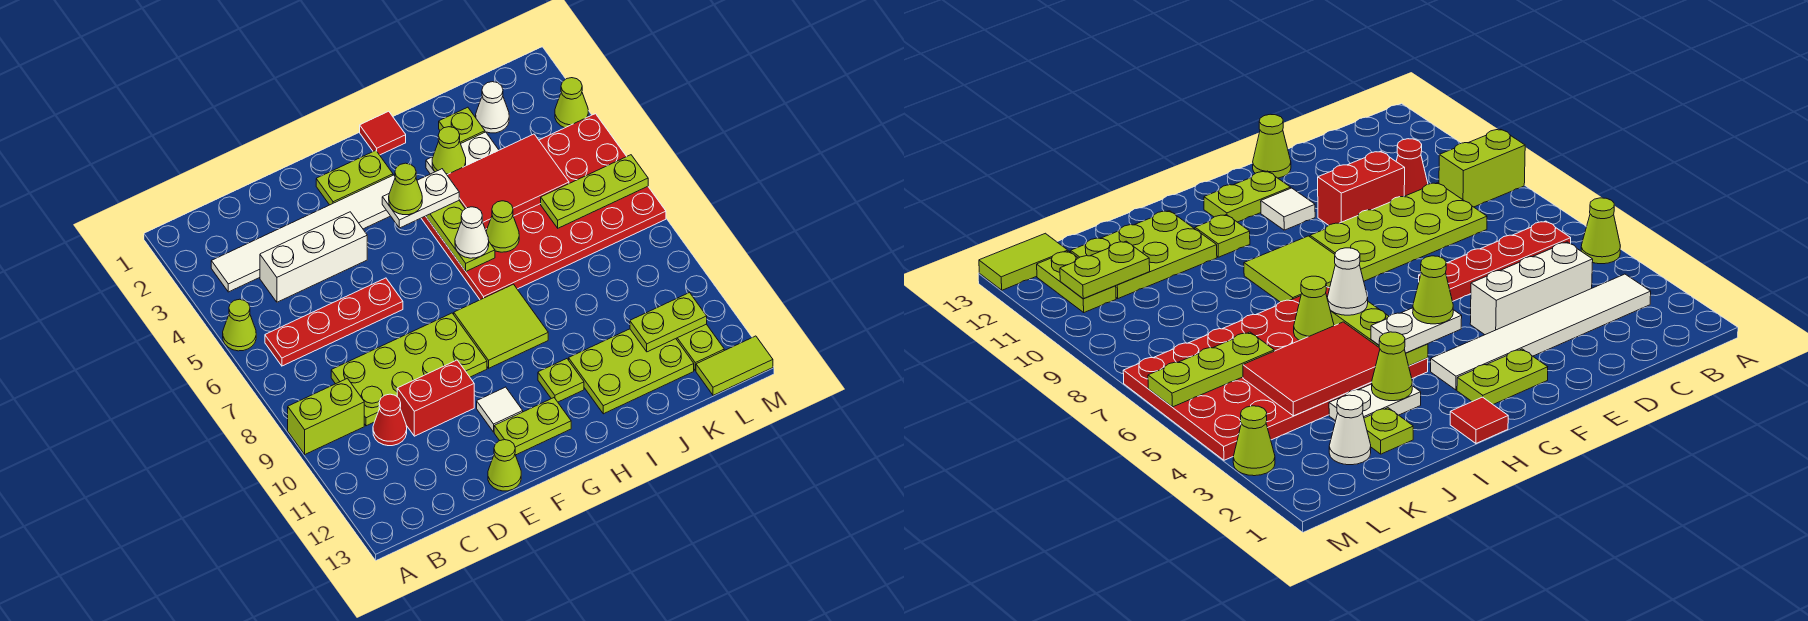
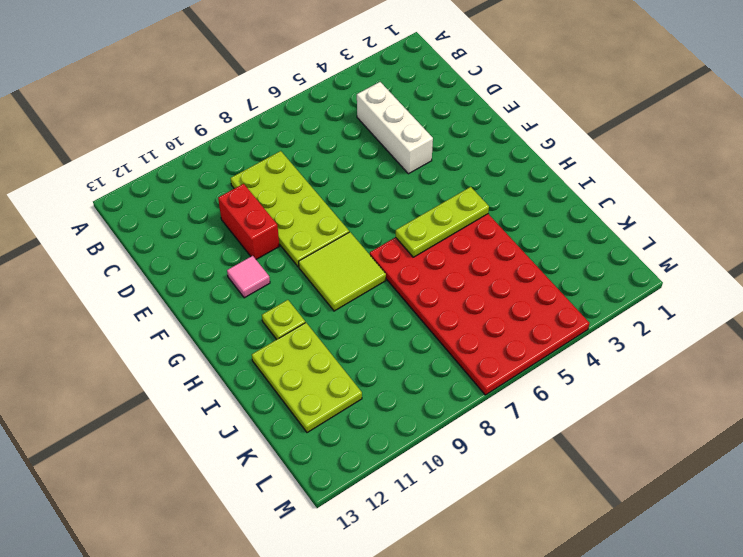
pink 1x1 tile [227,256,270,298] -> white 1x1 tile [477,387,523,432]
none -> lime 1x1 cone [223,299,256,351]
none -> lime 1x2 brick [288,378,364,454]
none -> white 1x6 tile [211,175,395,292]
none -> red 1x4 plate [265,278,403,366]

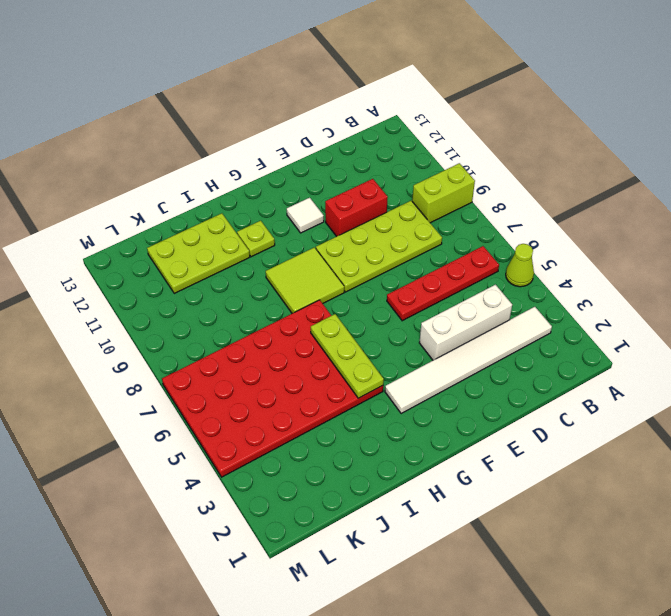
none -> red 1x1 cone [373,394,407,446]
none -> lime 1x1 cone [488,440,521,491]
none -> lime 1x2 plate [316,151,393,205]
none -> lime 1x2 plate [494,398,571,455]

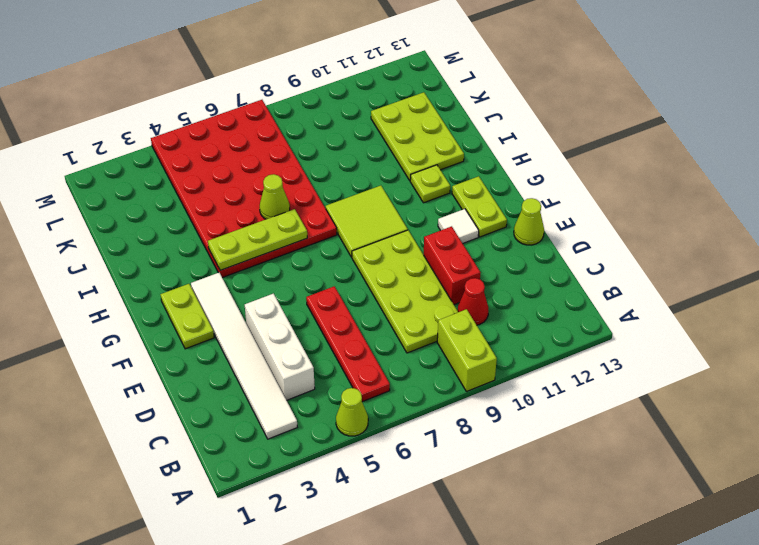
none -> red 1x1 tile [360,111,406,155]
none -> white 1x2 plate [426,132,499,174]
none -> lime 1x1 plate [439,107,485,144]
none -> white 1x1 cone [476,82,509,133]

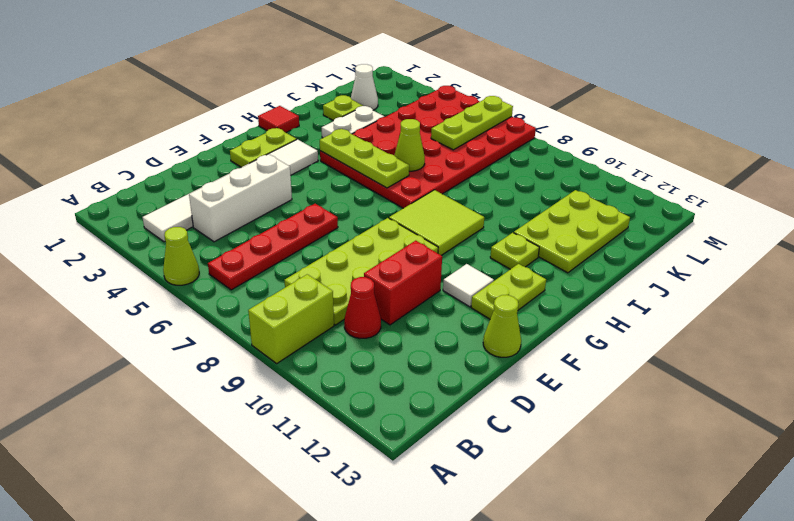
none -> lime 1x2 plate [676,324,724,371]
none -> lime 1x2 tile [696,336,773,395]
none -> lime 1x1 cone [555,78,588,128]
none -> lime 1x1 cone [432,127,466,175]

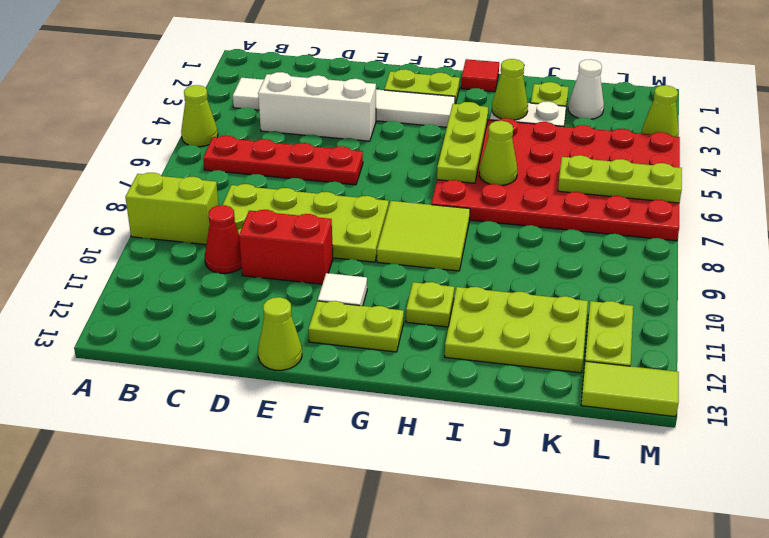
none -> red 2x3 tile [447,134,569,229]
none -> lime 1x2 plate [630,293,707,352]
none -> white 1x2 plate [382,169,459,228]
none -> white 1x1 cone [455,207,489,258]

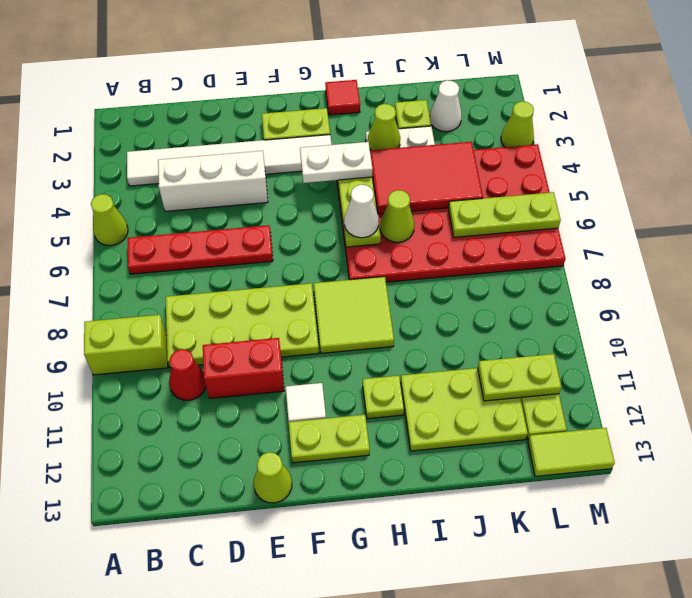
none -> lime 1x1 cone [389,163,422,215]

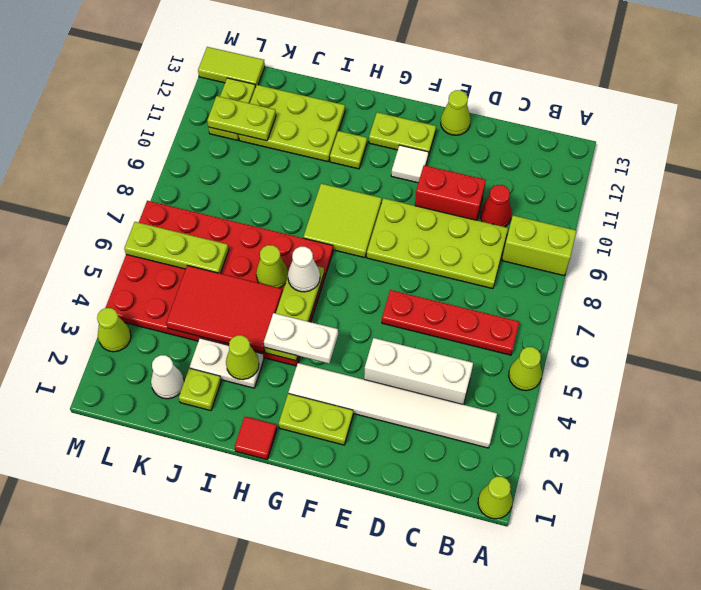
lime 1x1 cone [478,477,513,519] -> lime 1x1 cone moved to [389,163,422,215]

